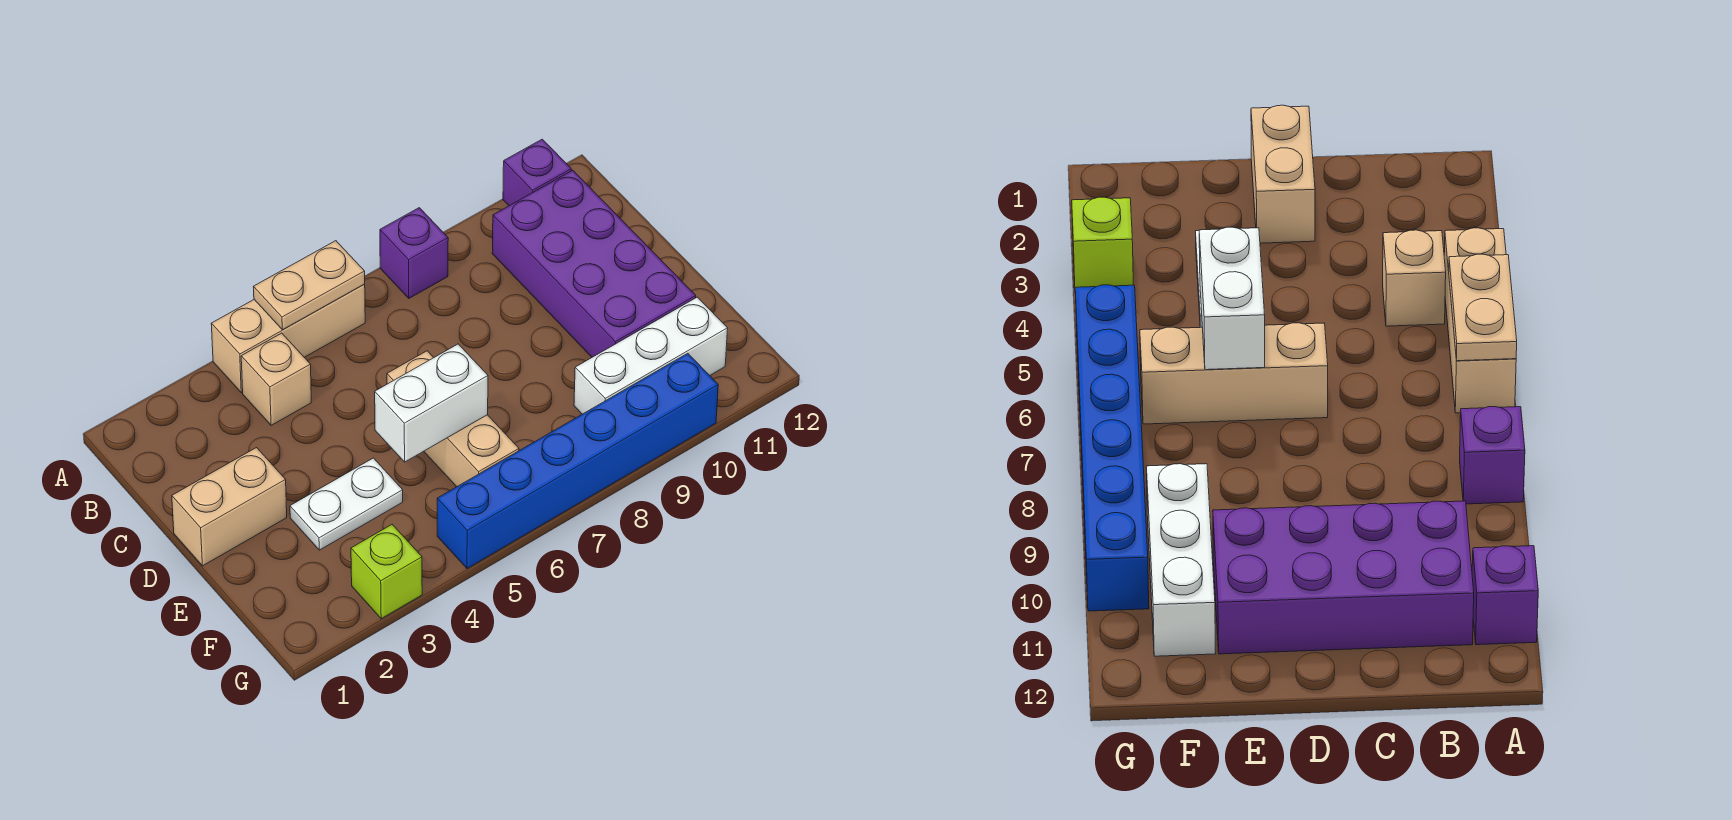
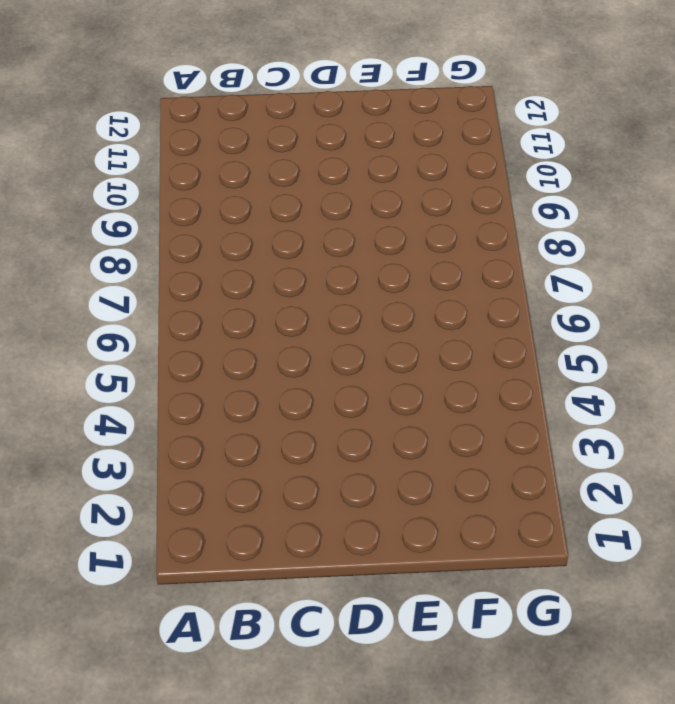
none -> tan 1x3 brick [211,284,365,393]
none -> purple 1x1 brick [380,208,448,298]
none -> purple 1x1 brick [503,139,571,206]

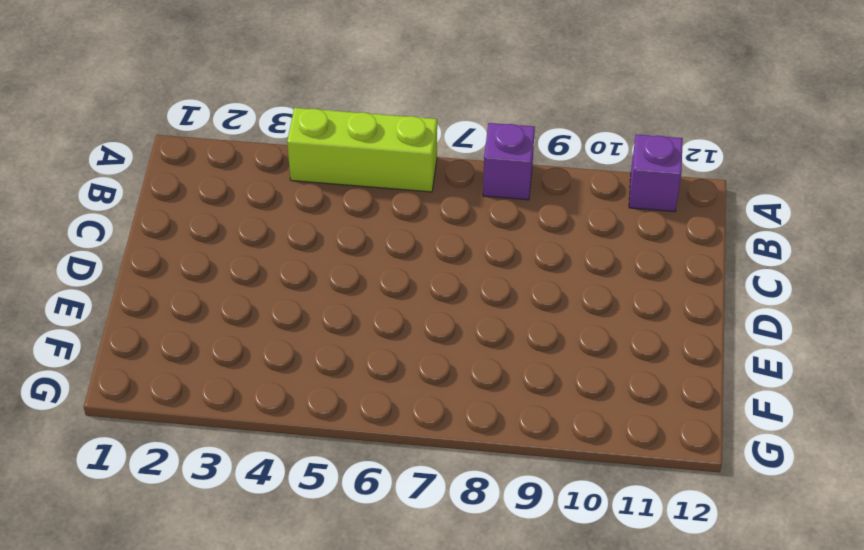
lime 1x3 brick [287,108,437,192] -> tan 1x3 brick [211,284,365,393]
none -> tan 1x1 brick [241,333,311,425]
none -> purple 2x4 brick [492,170,696,357]
none -> tan 1x2 brick [172,448,287,566]

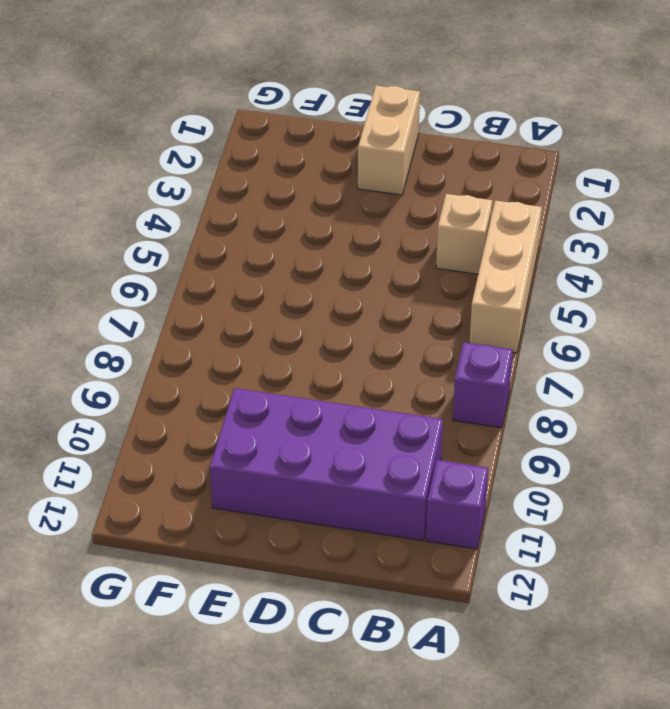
none -> tan 1x3 brick [387,351,519,487]
none -> white 1x2 plate [290,458,403,550]
none -> white 1x3 brick [574,297,728,414]

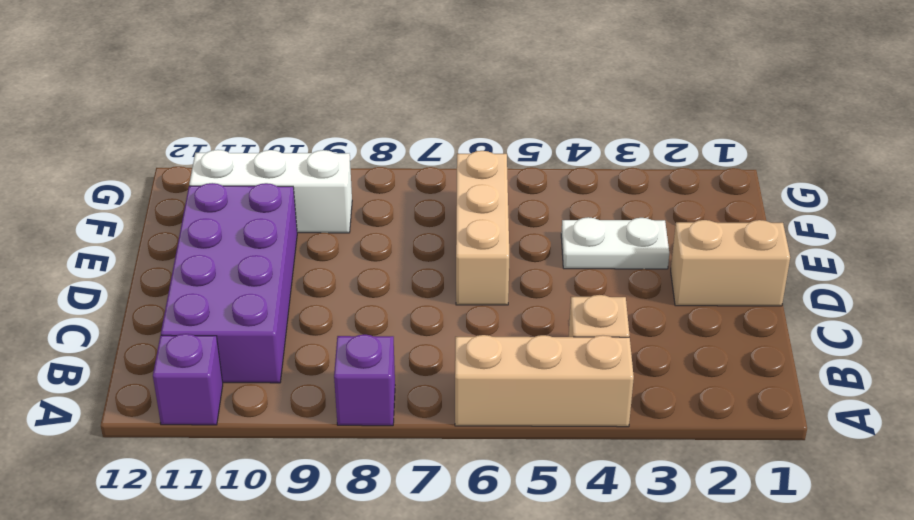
none -> lime 1x1 brick [351,525,422,619]
none -> blue 1x6 brick [437,353,718,568]
none -> tan 1x2 plate [254,241,365,330]

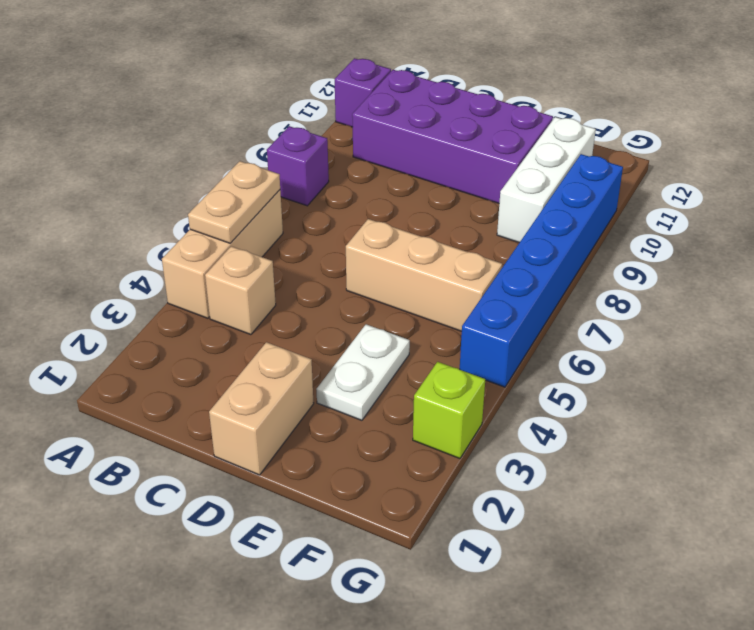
none -> white 1x2 brick [375,344,488,462]

